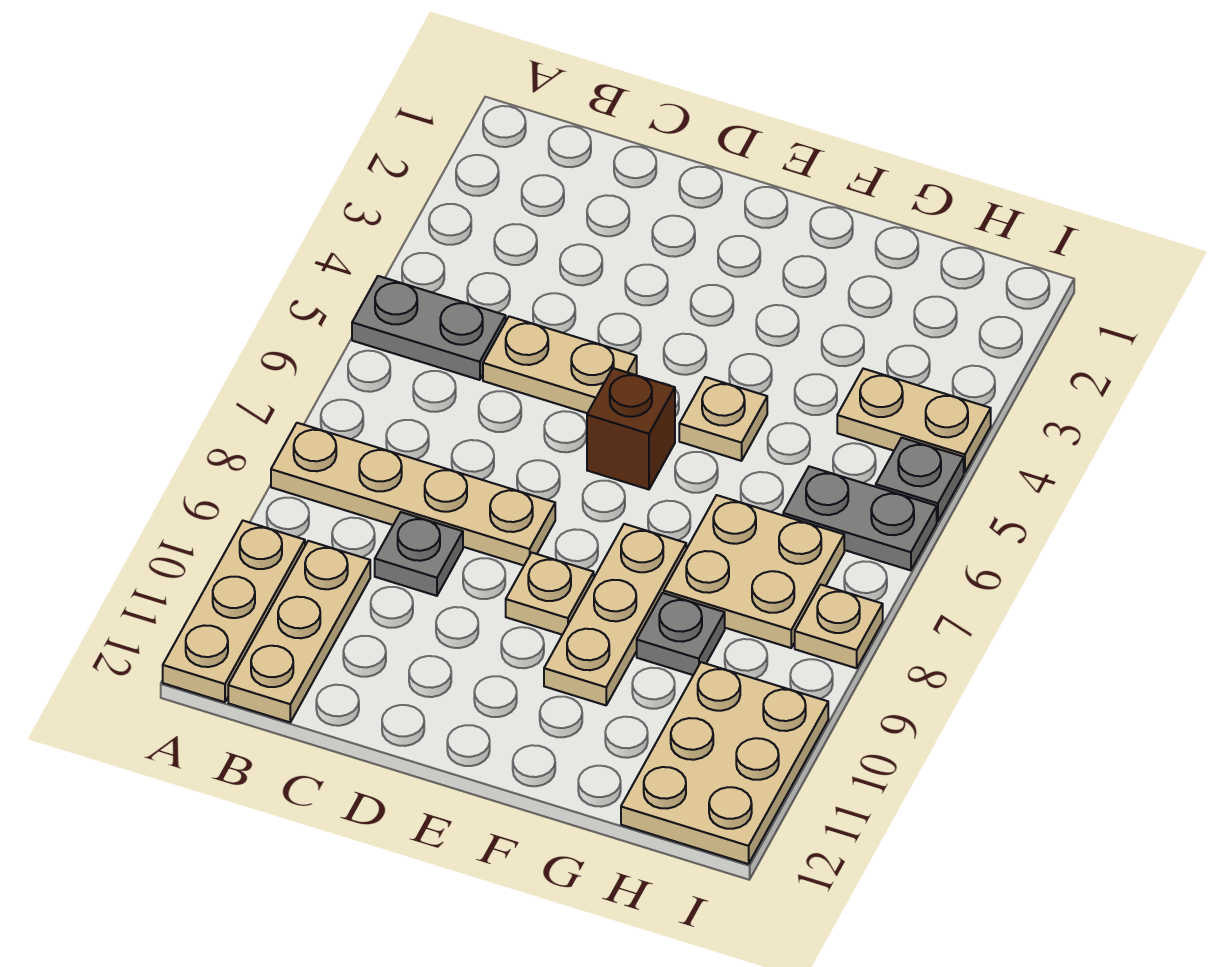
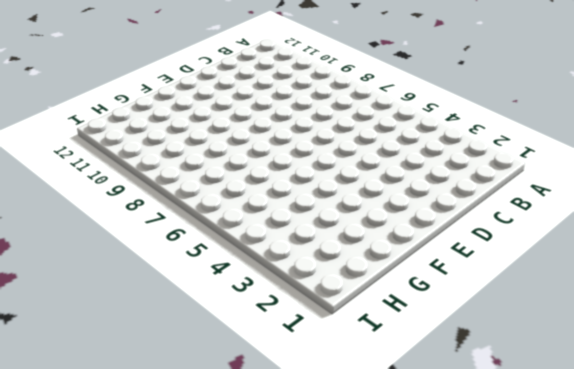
none -> grey 1x2 plate [352,276,506,380]
none -> tan 1x4 plate [271,423,555,565]
none -> tan 1x3 plate [163,521,305,702]

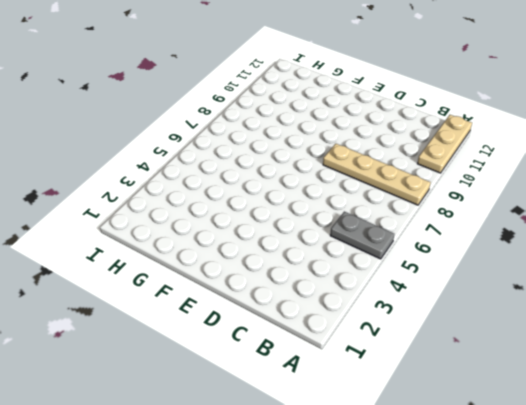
none -> tan 1x3 plate [228,541,370,722]
none -> tan 1x2 plate [483,316,637,413]
none -> grey 1x1 plate [375,512,463,596]

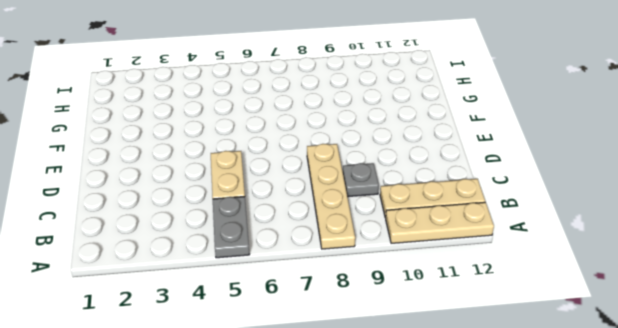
none -> brown 1x1 brick [587,368,675,489]
none -> tan 1x1 plate [506,553,594,635]
none -> tan 1x1 plate [679,377,767,461]

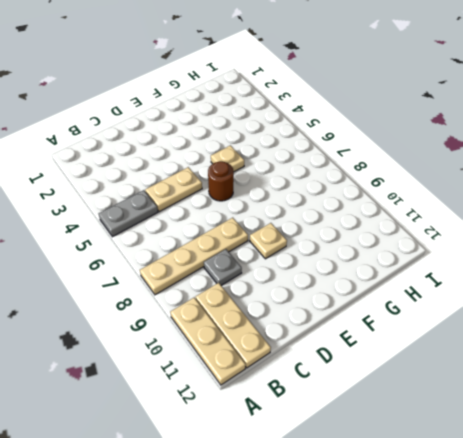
brown 1x1 round brick [208,161,234,201] -> brown 1x1 brick [587,368,675,489]
none -> tan 1x3 plate [544,524,686,705]
none -> tan 2x2 plate [664,495,844,648]
none -> grey 1x1 plate [637,593,725,675]

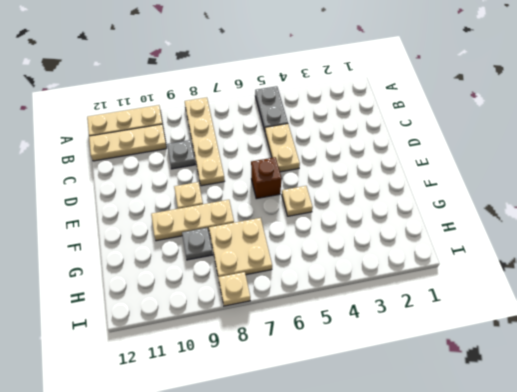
none -> tan 1x2 plate [837,369,991,473]
none -> grey 1x2 plate [783,466,937,570]
none -> tan 2x3 plate [621,662,828,864]

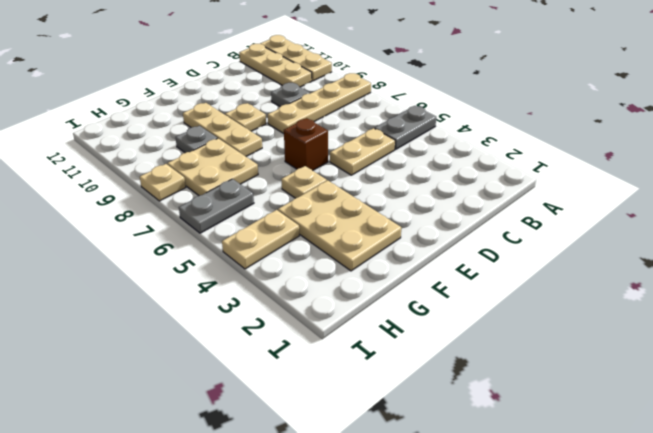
tan 2x3 plate [278,180,401,271] -> tan 2x3 plate moved to [621,662,828,864]
none -> grey 1x1 plate [876,438,964,522]

